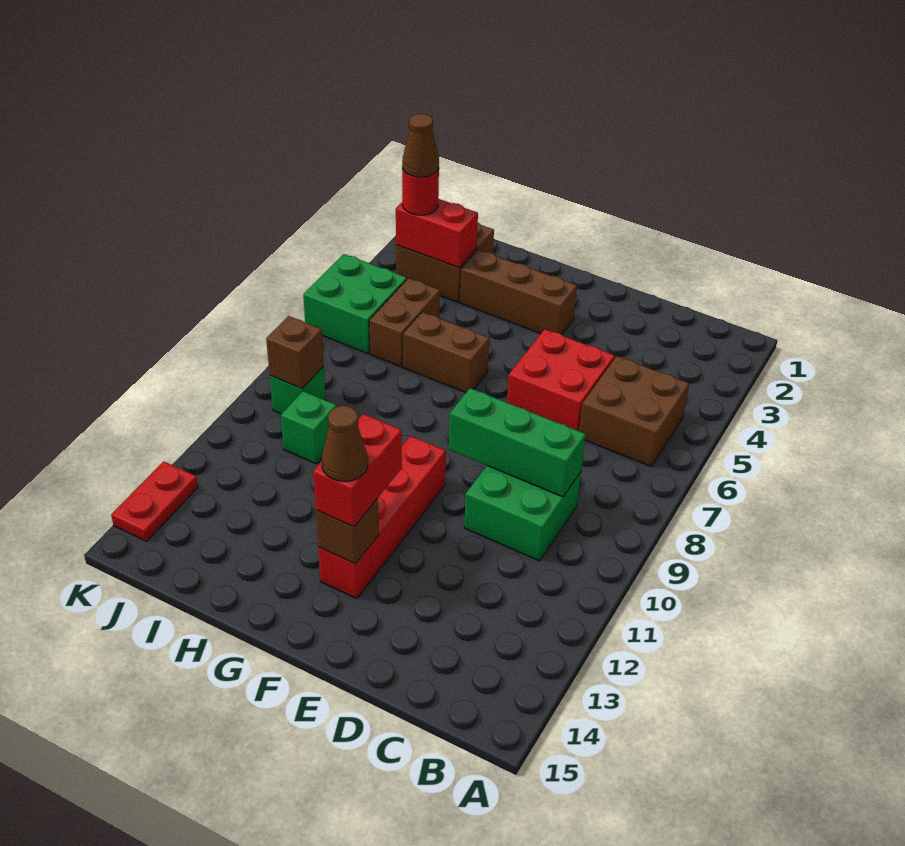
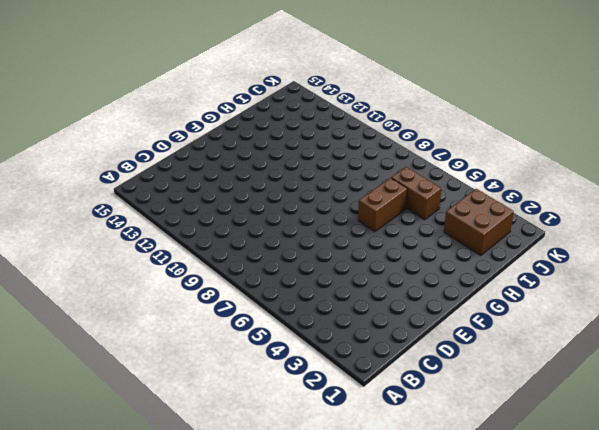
none -> brown 2x2 brick [579,356,689,467]
none -> green 2x2 brick [464,466,581,561]
none -> red 2x2 brick [507,329,615,431]

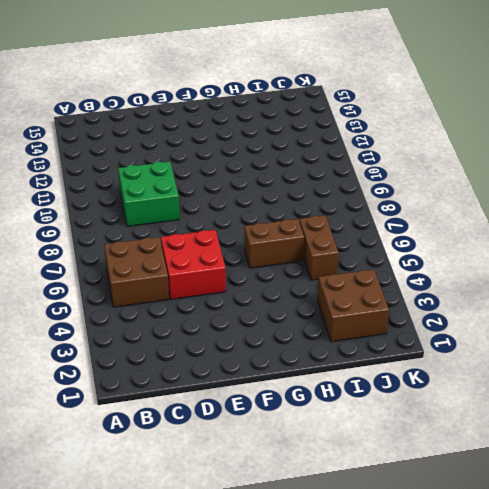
none -> brown 1x3 brick [460,250,577,335]
none -> red 1x4 brick [318,436,446,599]
none -> green 1x1 brick [281,391,337,464]

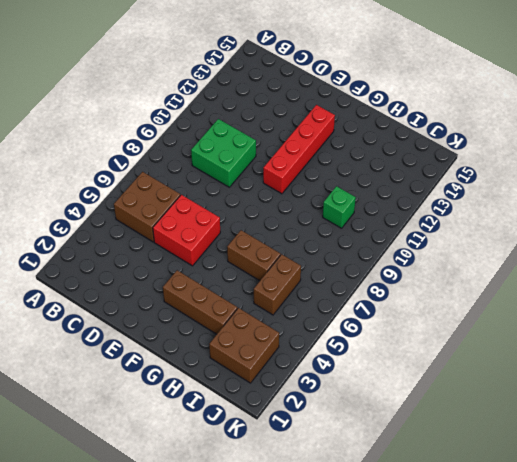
none -> green 2x2 brick [303,254,407,354]
none -> green 1x1 brick [270,366,326,414]
none -> red 1x2 plate [111,461,198,541]

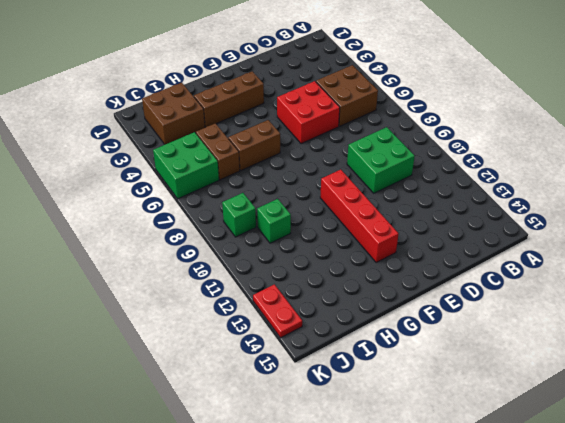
none -> green 1x3 brick [449,388,586,497]
none -> brown 1x1 brick [316,499,379,564]
none -> red 1x2 brick [396,199,478,268]

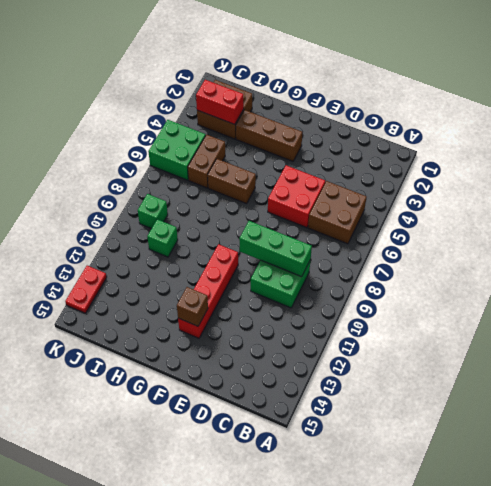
none -> brown 1x1 brick [266,316,324,389]
none -> red 1x2 brick [313,414,402,527]
none -> red 1x1 round brick [402,168,439,215]

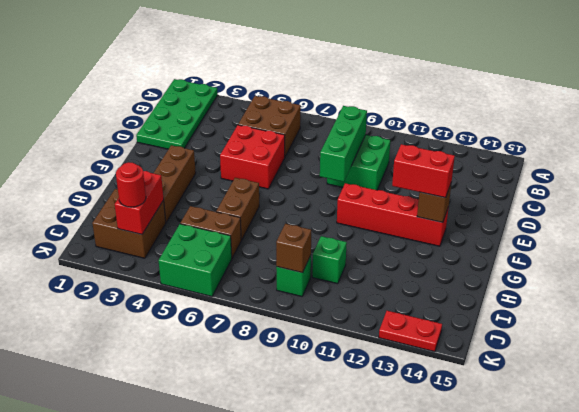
green 2x4 plate [136,79,218,149] -> none
none -> brown 1x1 cone [322,406,368,481]
none -> brown 1x1 cone [402,114,439,177]

